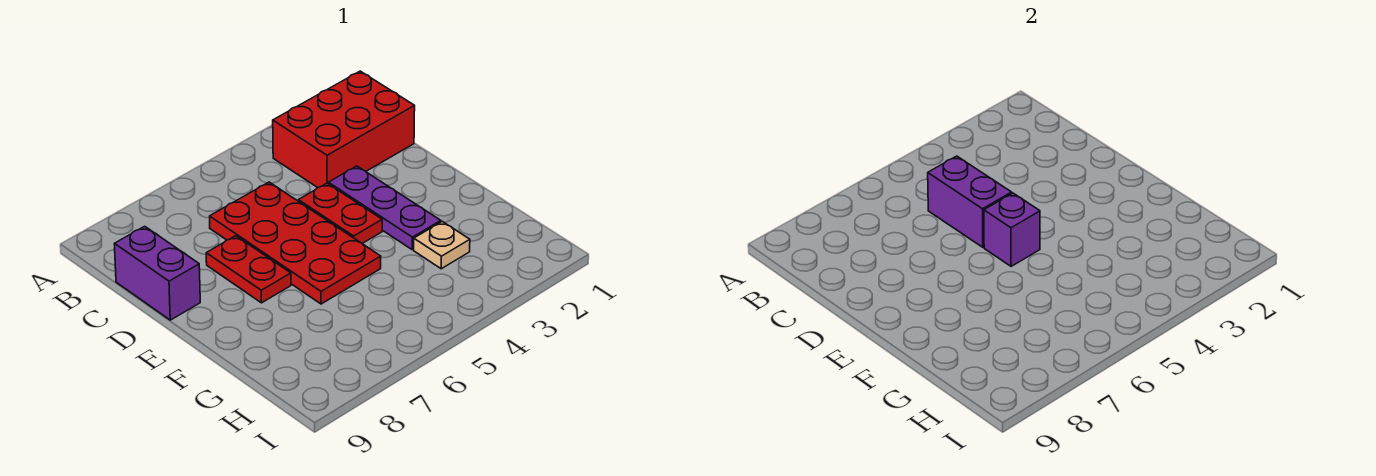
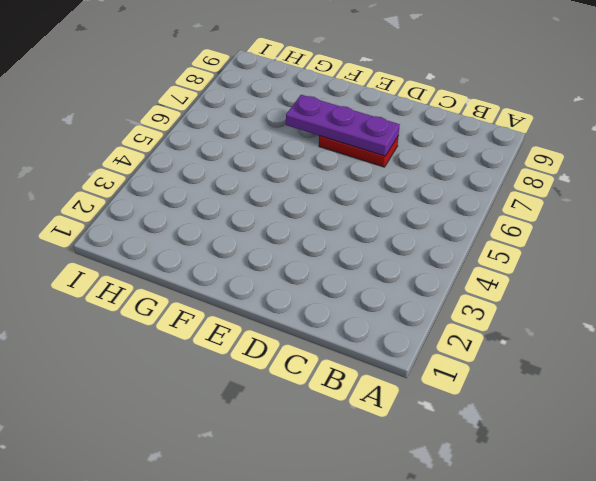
purple 1x3 plate [286,95,400,156] -> purple 1x3 plate moved to [328,166,441,250]
none -> red 2x3 brick [273,71,415,188]
none -> red 2x4 plate [210,182,381,304]

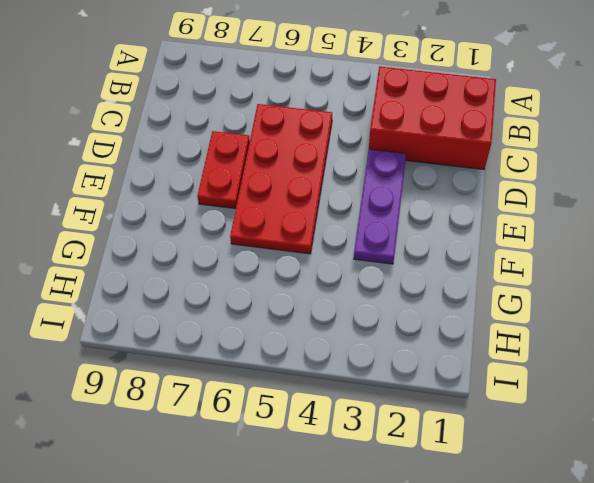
none -> purple 1x2 brick [115,226,200,320]
none -> red 1x2 plate [298,183,382,243]

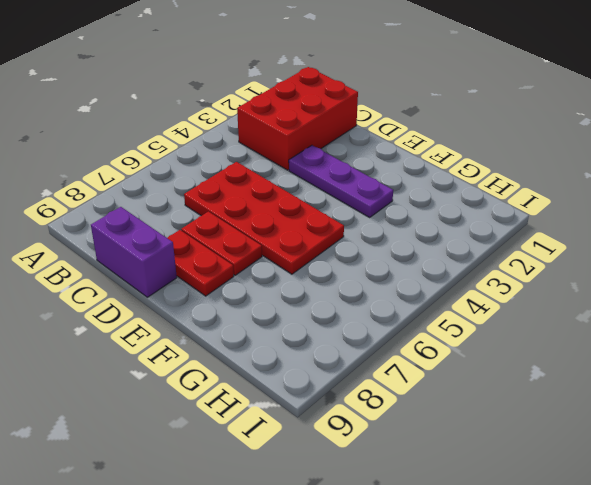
red 1x2 plate [168,230,234,296] -> red 1x2 plate moved to [298,183,382,243]
none -> tan 1x1 plate [414,221,470,269]
none -> purple 1x2 brick [928,156,1012,247]

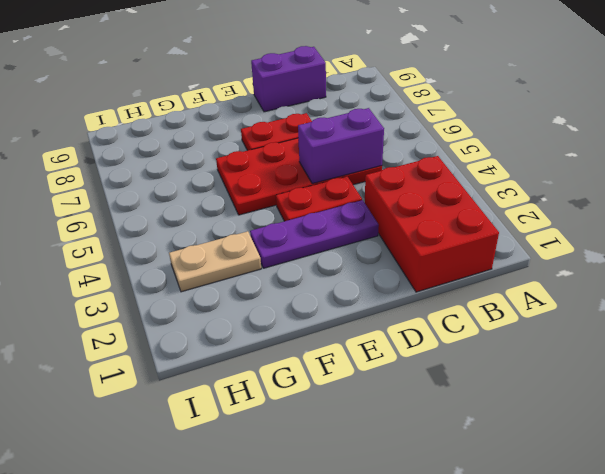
tan 1x2 plate [169,231,261,292] -> tan 1x1 plate [414,221,470,269]
none -> purple 1x1 brick [984,193,1040,266]

